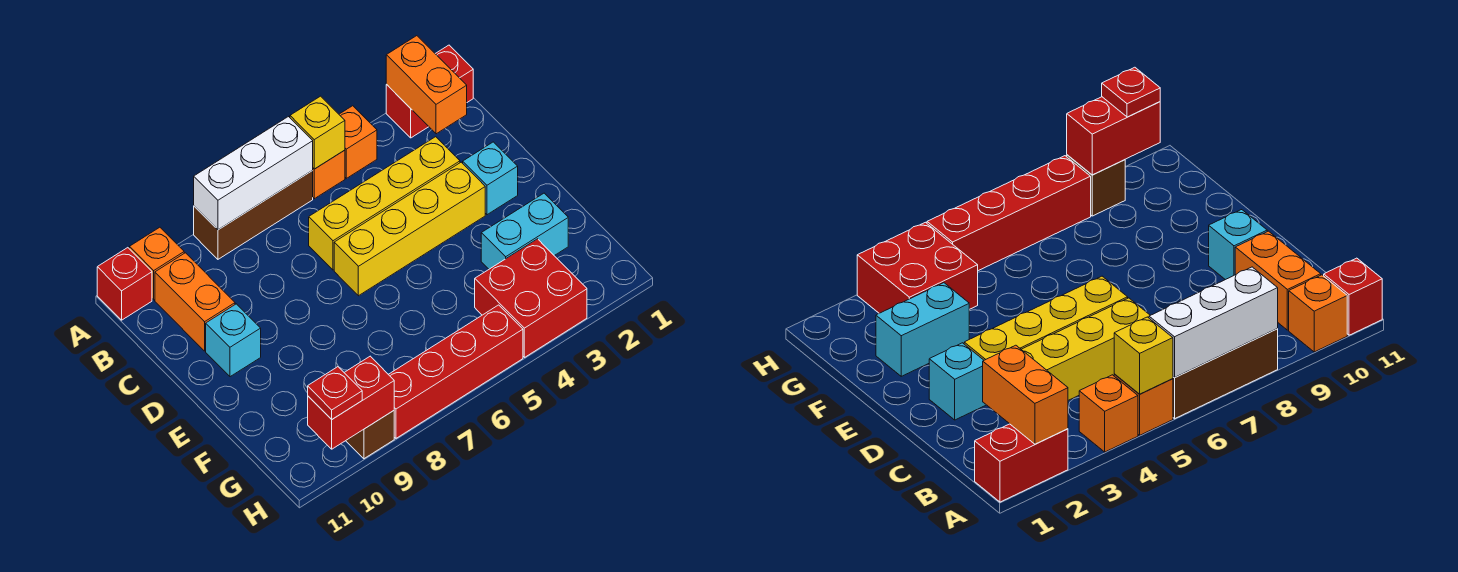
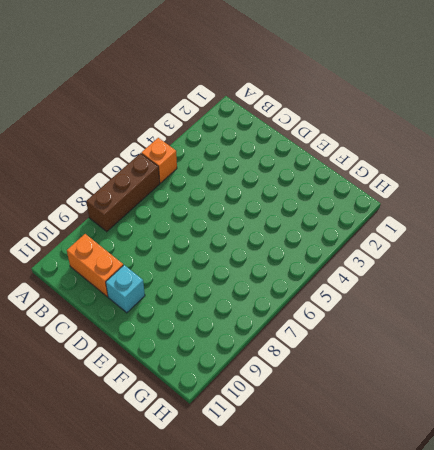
none -> red 1x2 brick [386,45,473,138]
none -> orange 1x1 brick [339,106,377,178]
none -> orange 1x1 brick [129,227,184,300]

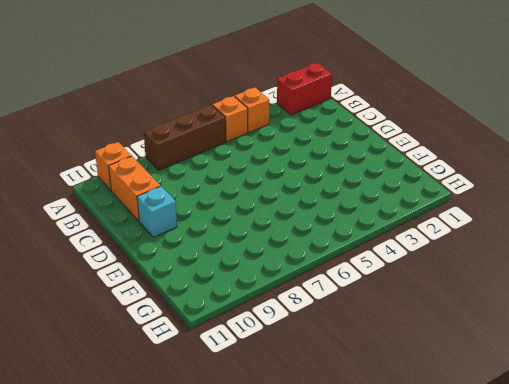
none -> red 1x1 brick [97,248,152,320]
none -> yellow 1x4 brick [309,137,460,270]
none -> cyan 1x1 brick [463,142,518,215]

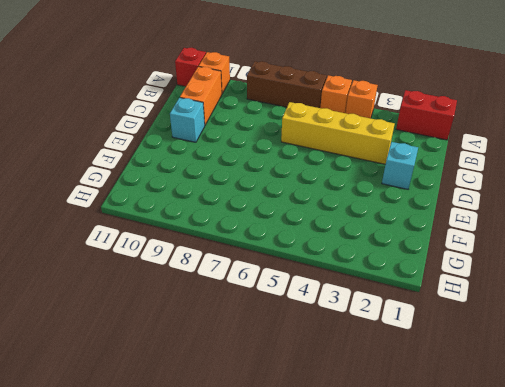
none -> yellow 1x4 brick [334,162,485,296]
none -> cyan 1x2 brick [481,193,568,269]
none -> red 2x2 brick [475,239,587,357]

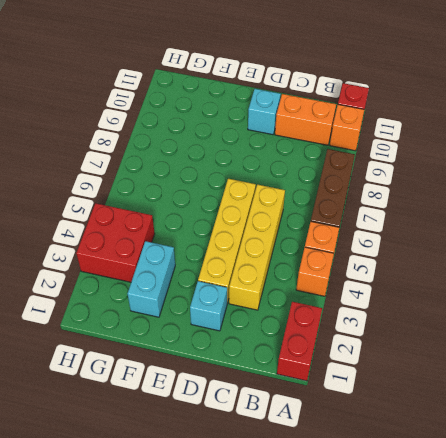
none -> red 1x4 brick [388,305,523,438]
none -> brown 1x1 brick [346,411,394,459]
none -> orange 1x2 brick [386,36,467,134]

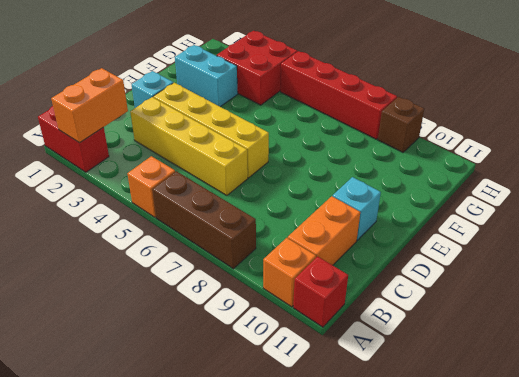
none -> orange 1x1 brick [339,106,377,178]
none -> yellow 1x1 brick [290,96,345,169]
none -> white 1x3 brick [194,117,313,230]

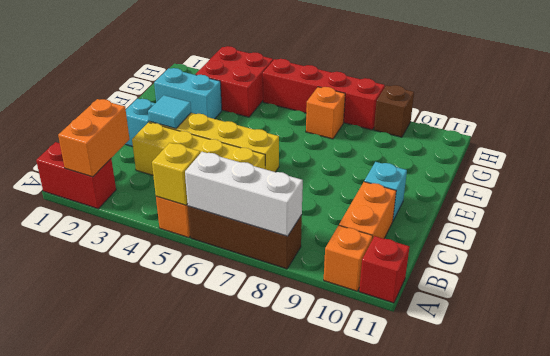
cyan 1x1 tile [148,95,191,129] -> none
orange 1x1 brick [306,87,345,139] -> orange 1x1 brick moved to [339,106,377,178]
none -> red 1x2 brick [308,356,394,449]
none -> red 1x1 plate [308,367,362,419]

